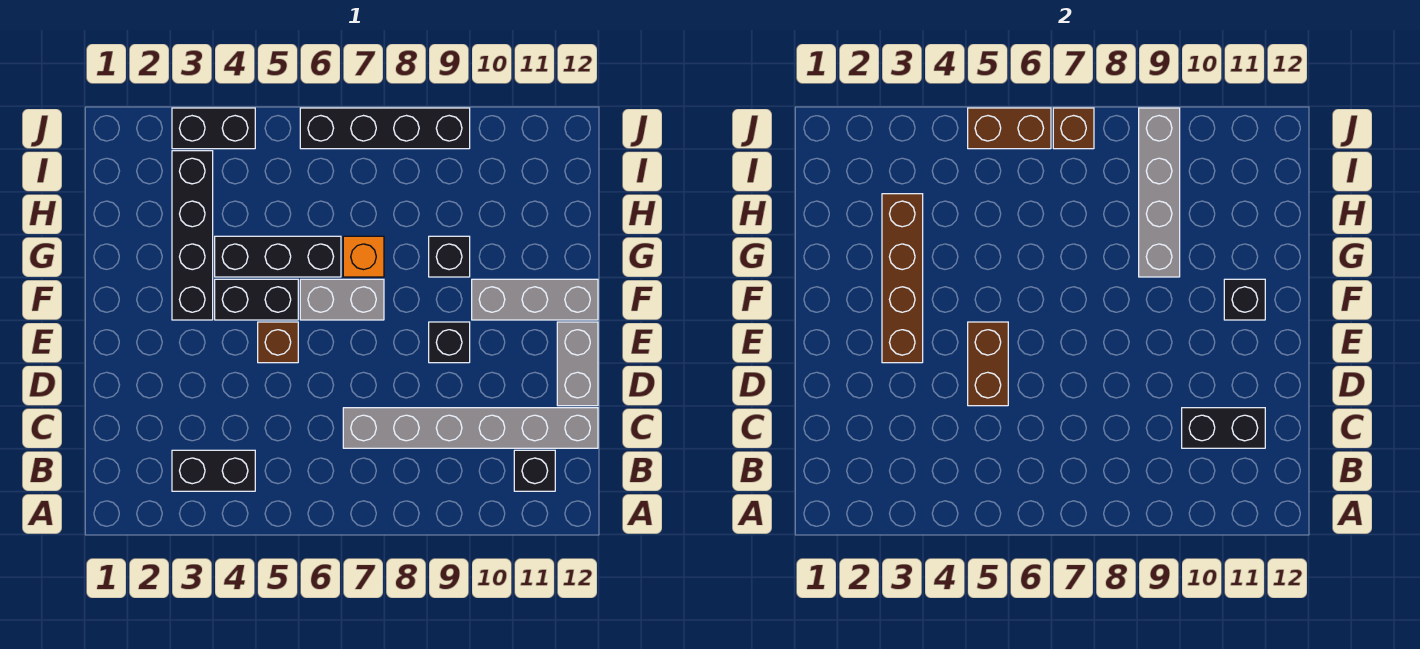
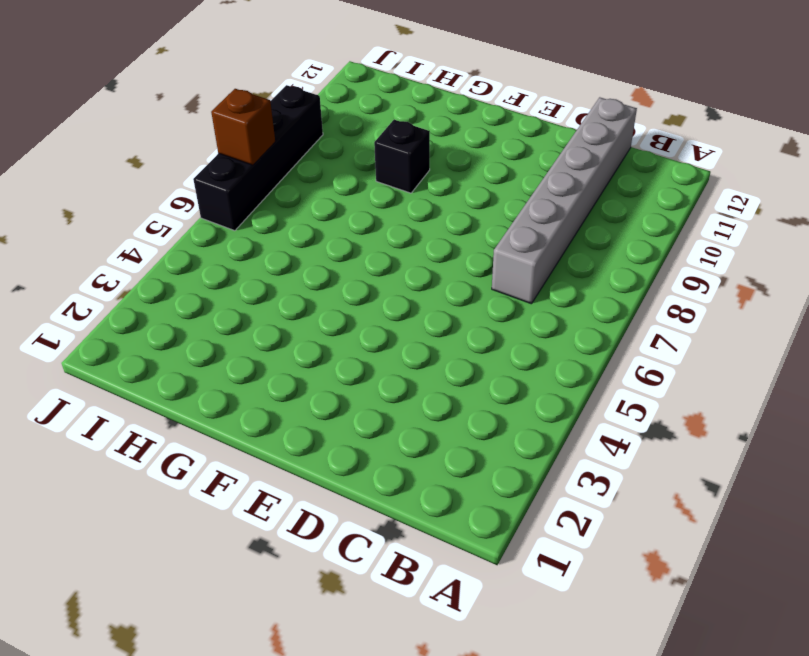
none -> black 1x2 brick [172,450,255,491]
none -> black 1x1 brick [514,450,555,491]
none -> grey 1x2 brick [557,322,598,406]

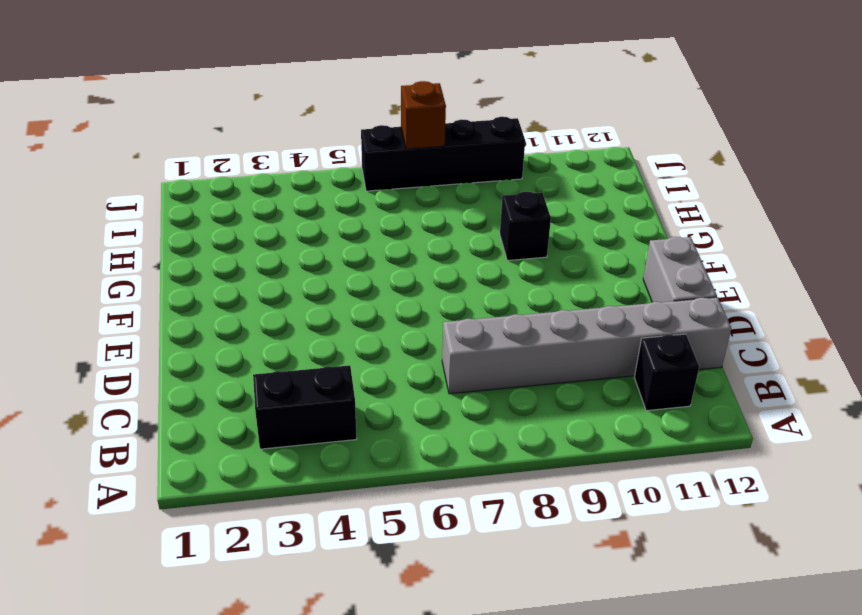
none -> brown 1x1 brick [258,322,298,363]
none -> black 1x1 brick [429,322,470,363]
none -> black 1x4 brick [172,151,213,320]

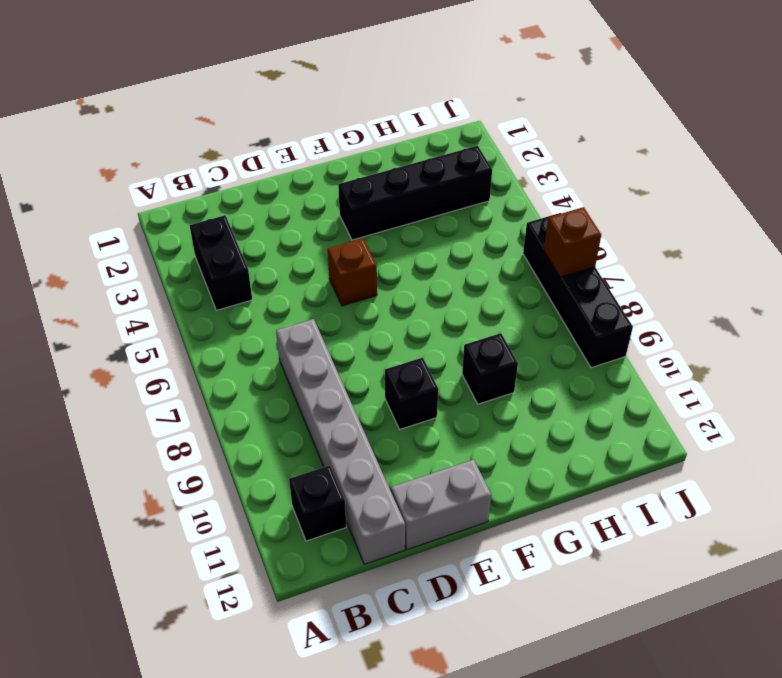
none -> black 1x2 brick [215,279,298,320]
none -> grey 1x2 brick [300,279,384,320]
none -> grey 1x3 brick [472,279,598,320]

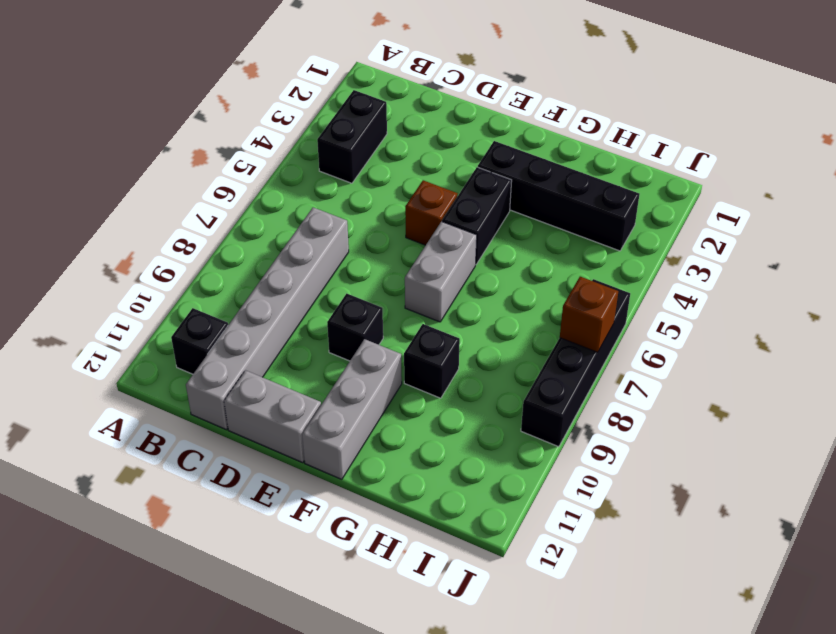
none -> black 1x3 brick [215,236,341,277]
none -> orange 1x1 brick [343,236,384,277]
none -> black 1x2 brick [172,108,255,149]

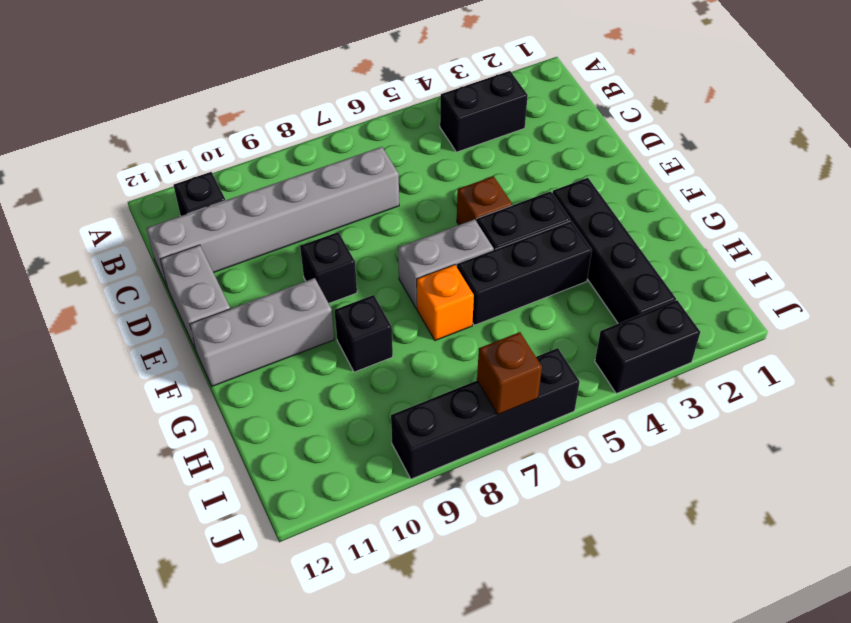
none -> black 1x2 brick [1182,408,1265,448]
none -> brown 1x2 brick [968,322,1008,406]
none -> brown 1x4 brick [882,194,923,363]

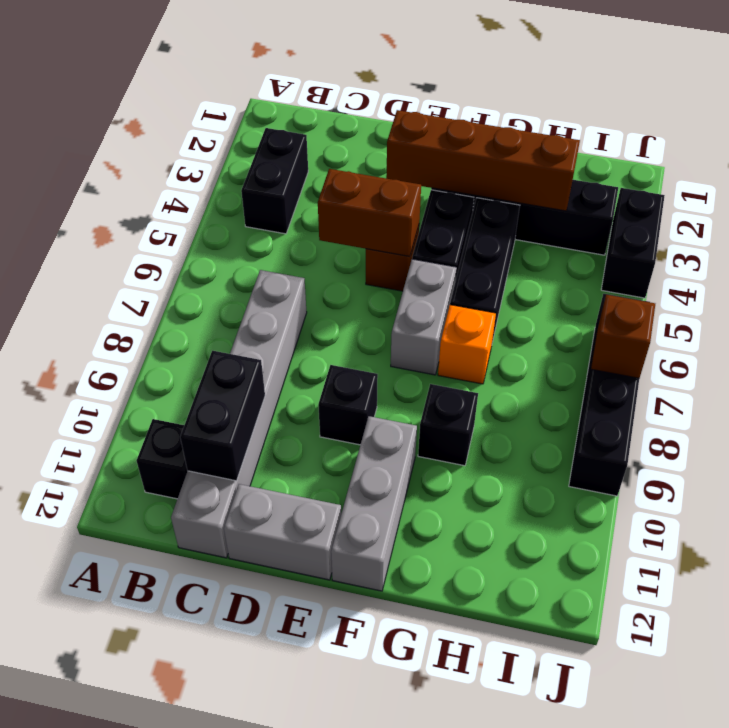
none -> black 1x1 brick [1224,279,1265,320]
none -> grey 1x4 brick [1139,108,1180,277]
none -> brown 1x2 brick [968,108,1051,149]

